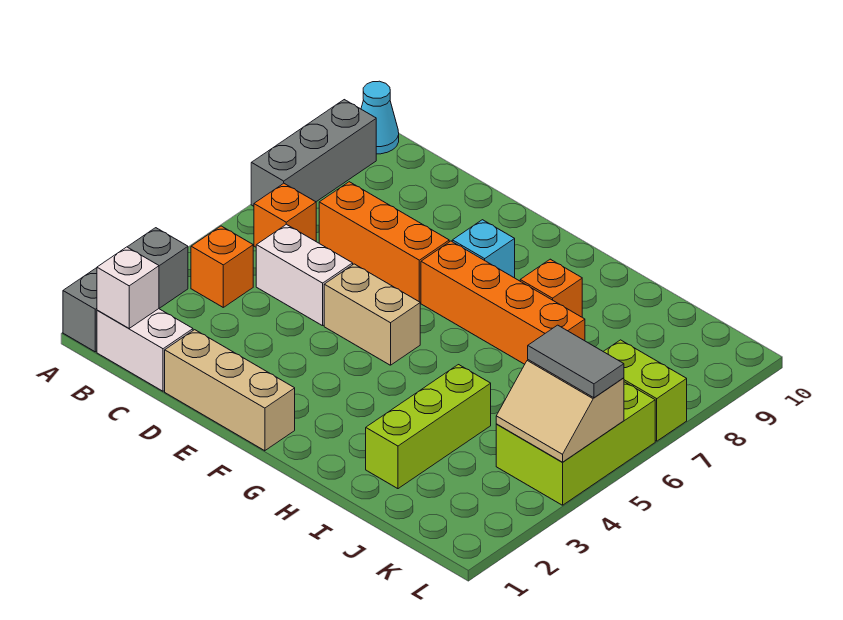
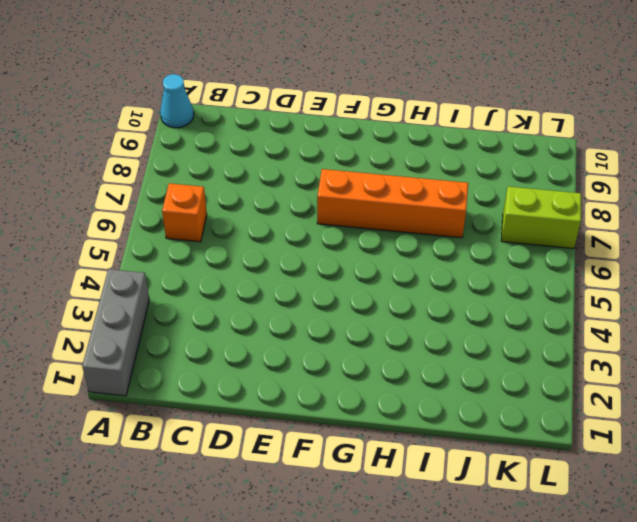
none -> grey 1x3 brick [251,100,376,206]
none -> white 1x2 brick [97,309,193,391]
none -> orange 1x1 brick [191,226,253,307]

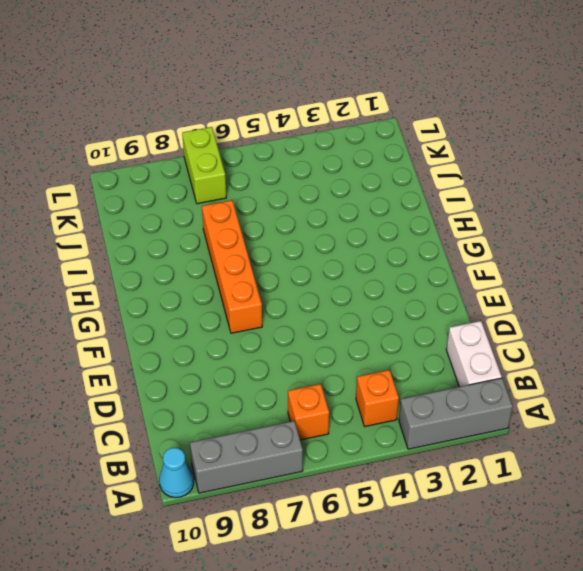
none -> white 1x2 brick [256,224,353,326]
none -> orange 1x3 brick [319,182,449,302]
none -> tan 1x3 brick [165,330,295,451]

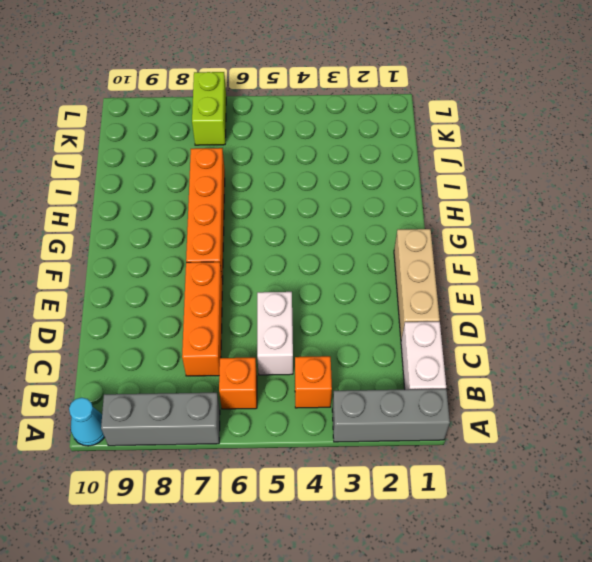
none -> tan 1x2 brick [324,264,420,365]
none -> cyan 1x1 brick [452,220,515,278]
none -> orange 1x1 brick [520,259,582,317]

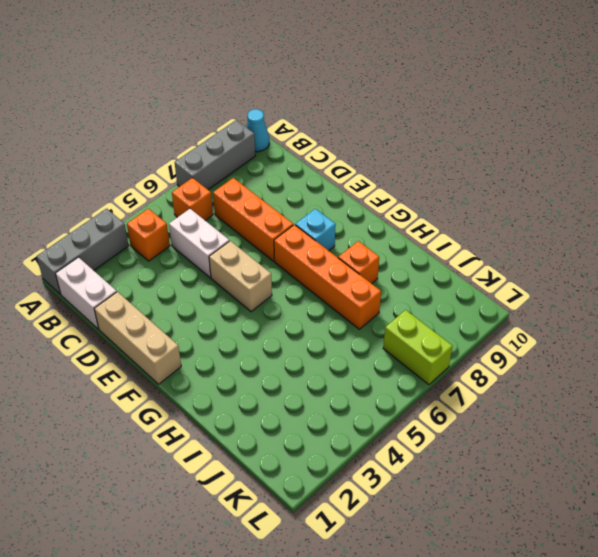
none -> lime 1x3 brick [366,365,491,489]
none -> lime 2x3 brick [496,382,655,505]
none -> white 1x1 brick [97,247,159,328]

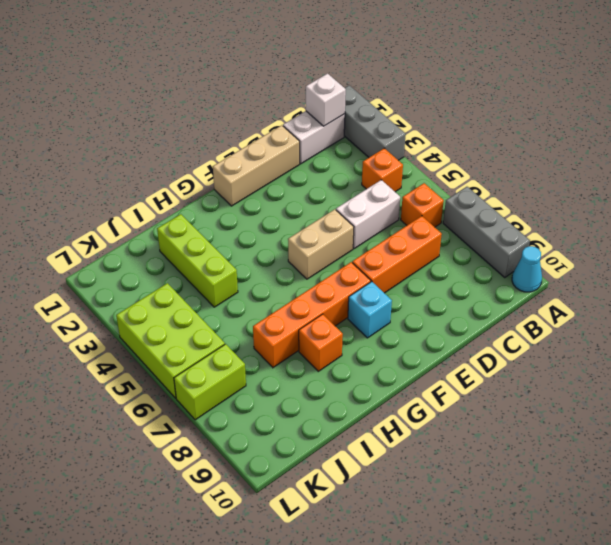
none -> tan 2x2 slope [496,360,624,462]
none -> grey 1x2 tile [528,325,624,398]

